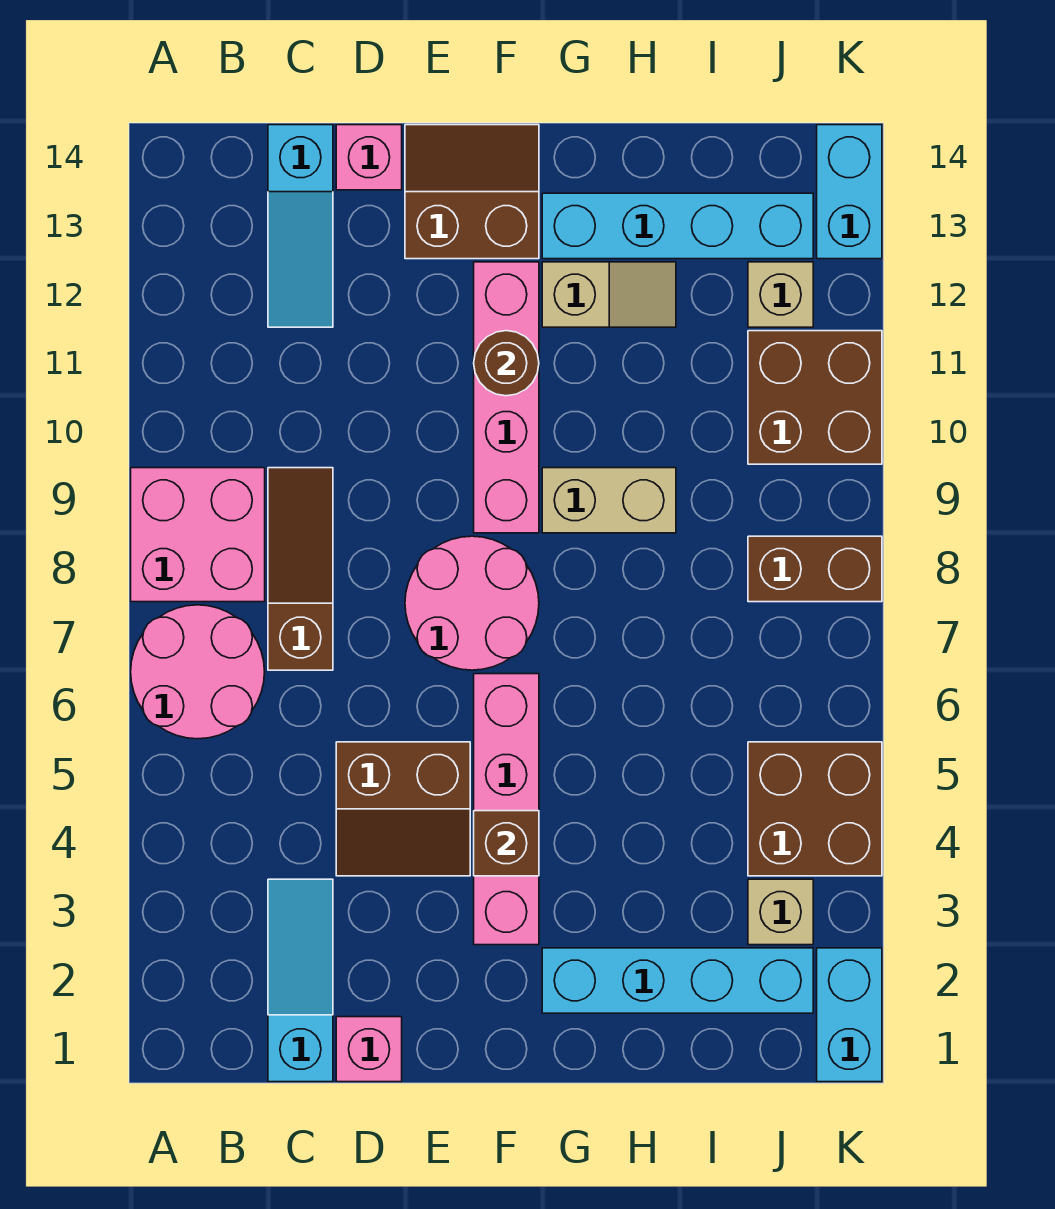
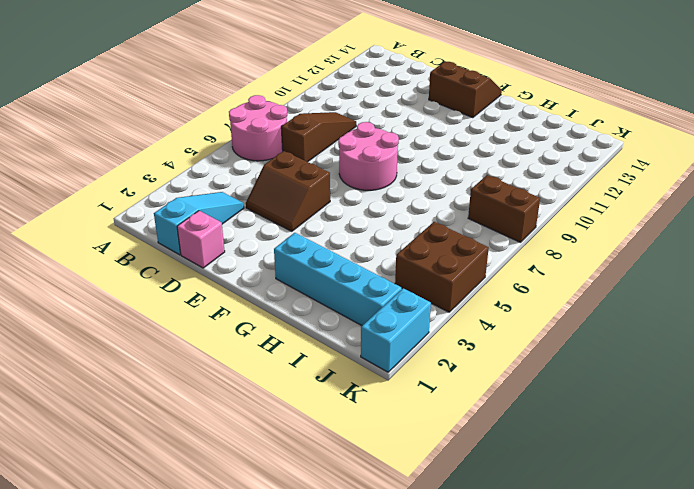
none -> pink 2x2 brick [131,468,265,602]
none -> cyan 1x3 slope [268,125,333,327]
none -> pink 1x1 brick [336,125,402,190]

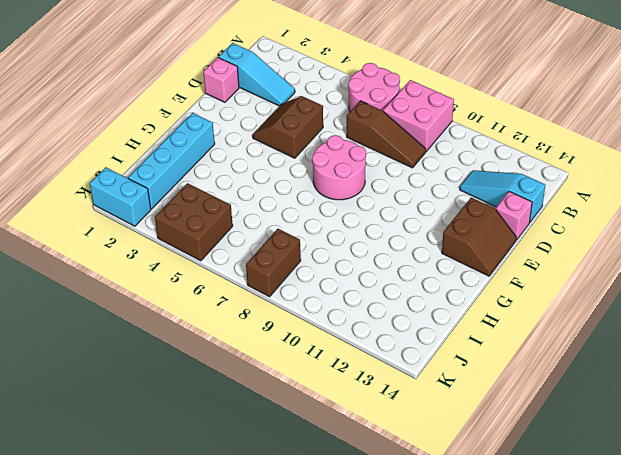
none -> pink 1x4 brick [474,674,539,945]
none -> pink 1x4 brick [474,262,539,533]
none -> tan 1x2 brick [542,468,676,533]

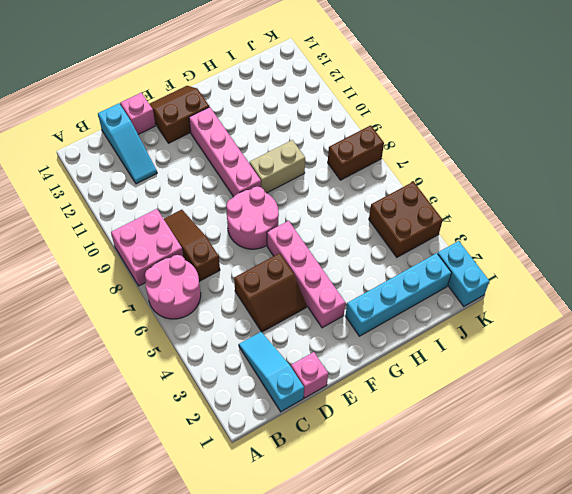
none -> tan 1x2 slope [542,262,676,327]
none -> cyan 1x4 brick [542,193,813,259]
none -> tan 1x1 brick [748,879,813,945]

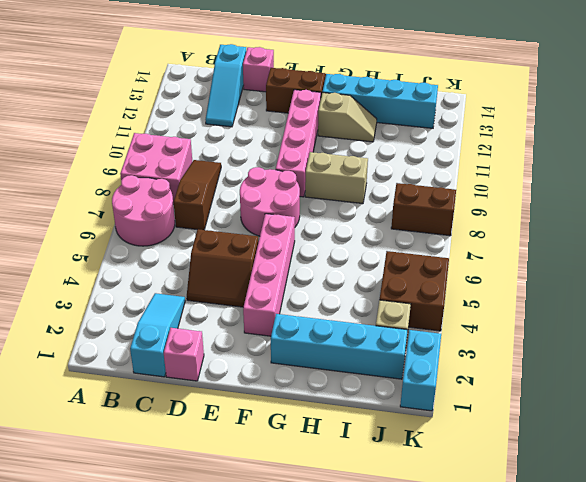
none -> brown 2x2 brick [748,331,882,464]
none -> tan 1x1 brick [748,262,813,327]
none -> cyan 1x2 brick [817,125,882,259]

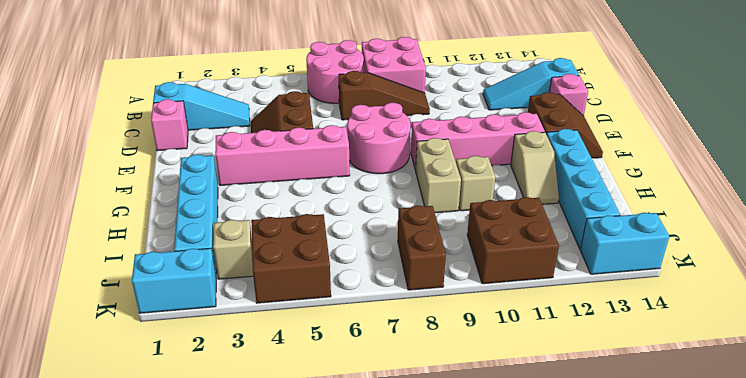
tan 1x1 brick [456,156,496,211] -> tan 1x1 brick moved to [748,262,813,327]
none -> brown 1x1 brick [474,811,539,876]
none -> brown 1x1 round brick [474,331,539,396]

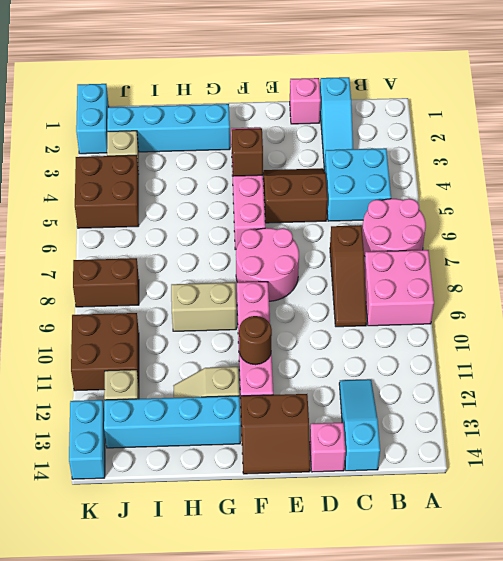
cyan 2x2 brick [324,148,391,221] -> none

